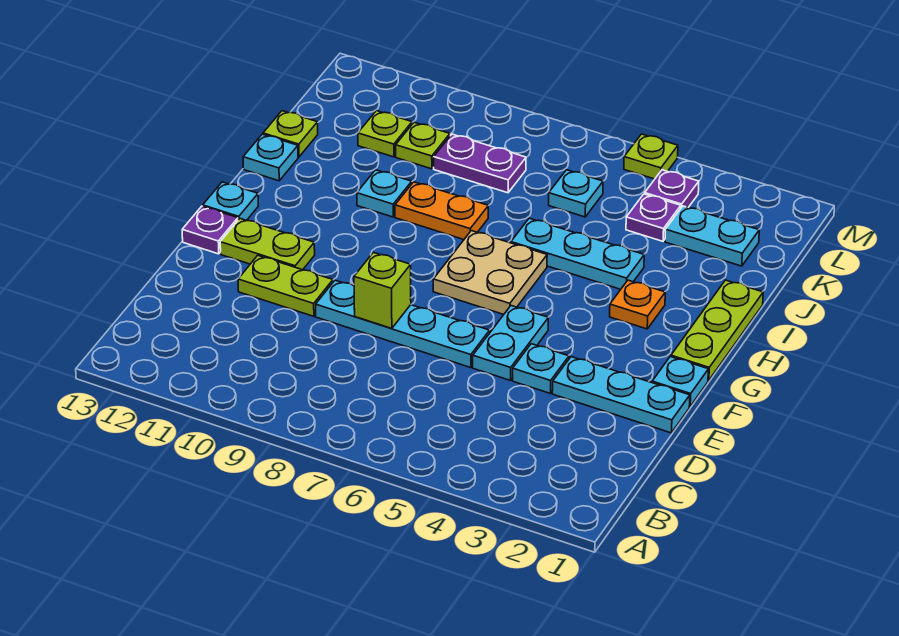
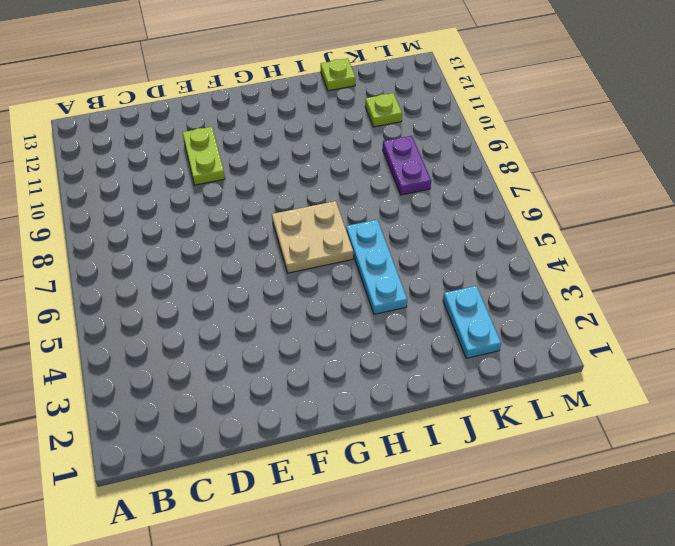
none -> cyan 1x3 plate [552,357,690,433]
none -> cyan 1x1 plate [513,344,569,394]
none -> cyan 1x2 plate [473,306,548,380]

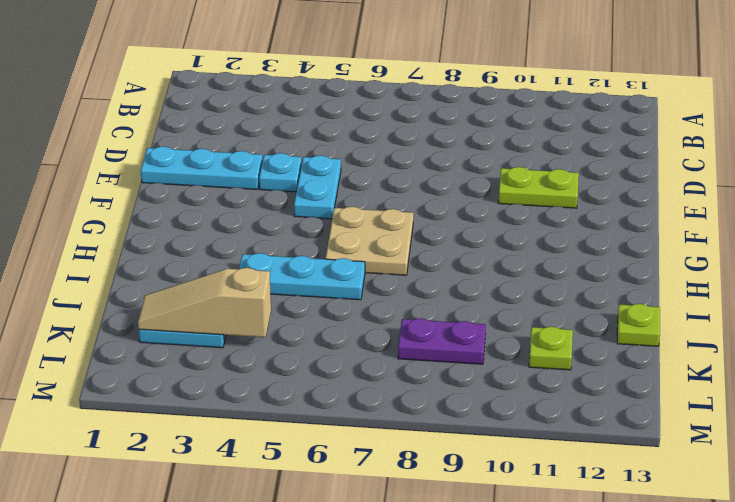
tan 1x3 slope [138,268,271,337] -> none
none -> cyan 1x4 plate [316,280,490,368]
none -> cyan 1x1 plate [652,357,708,406]
none -> lime 1x2 plate [220,219,315,270]

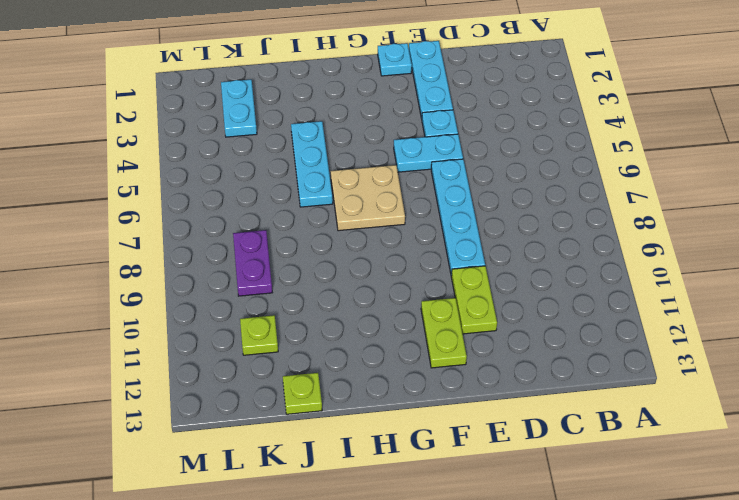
none -> purple 1x1 plate [182,206,238,254]
none -> lime 1x3 plate [671,280,763,380]
none -> cyan 1x1 plate [203,182,258,220]

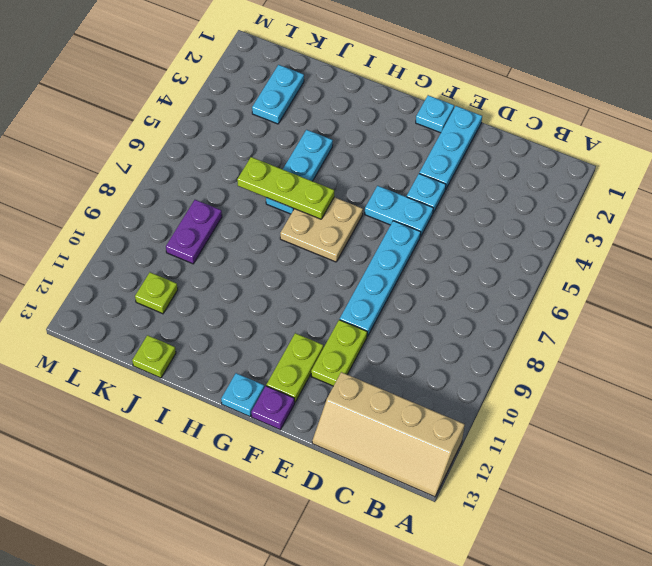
tan 2x4 slope [312,372,465,497] -> none
lime 1x3 plate [237,157,334,219] -> lime 1x3 plate moved to [671,280,763,380]
none -> orange 1x1 plate [610,280,665,329]
none -> orange 1x2 plate [395,182,488,240]
none -> cyan 1x1 plate [357,170,412,217]

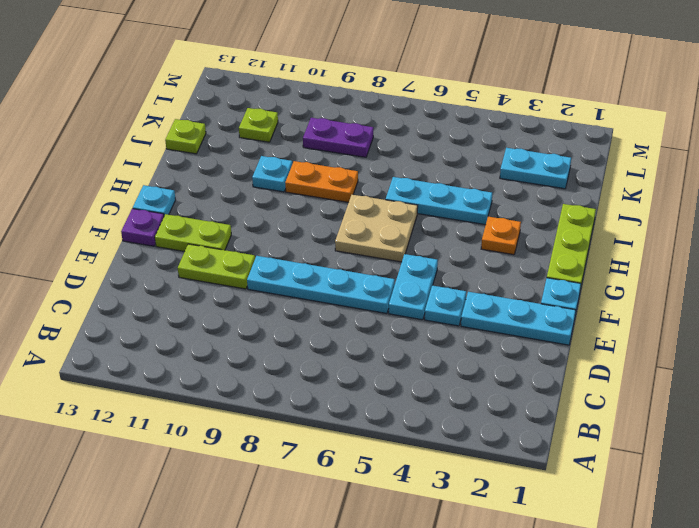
none -> cyan 1x1 plate [243,134,298,181]
none -> purple 1x1 plate [626,194,681,241]
none -> cyan 1x1 plate [549,170,603,217]

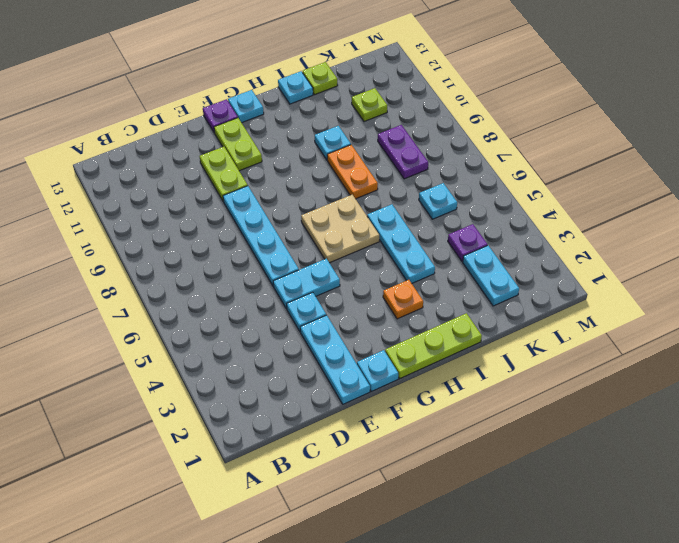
none -> lime 1x1 plate [396,122,450,169]
none -> purple 1x1 plate [645,170,699,208]
none -> lime 1x1 plate [624,134,678,179]

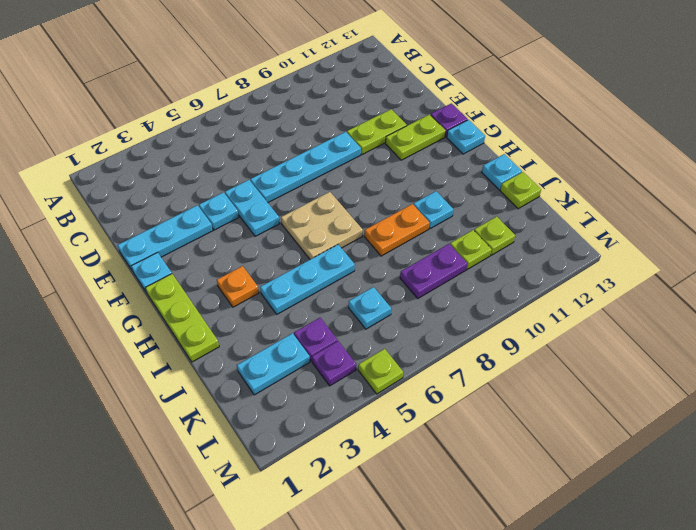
none -> lime 1x1 brick [354,252,411,328]

